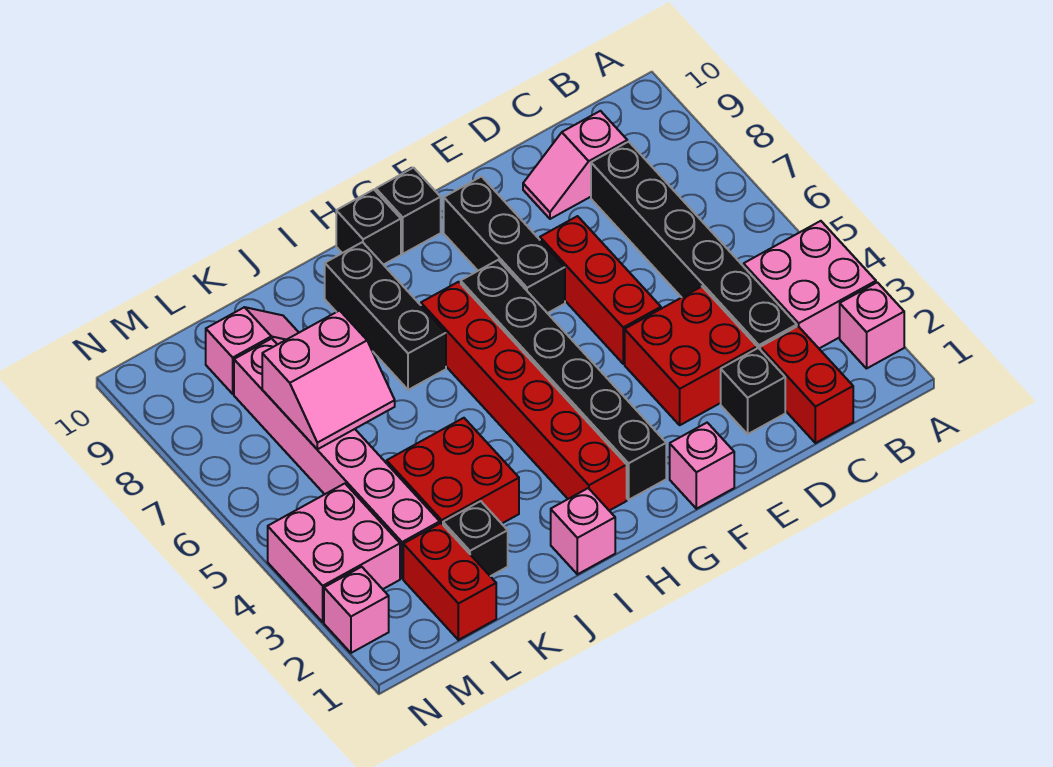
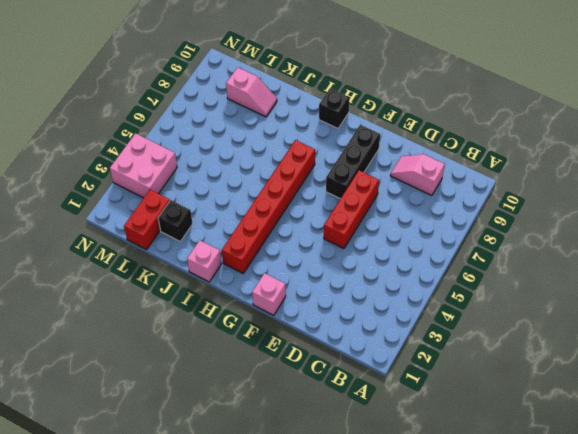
none -> pink 1x1 brick [840,282,904,368]
none -> pink 2x2 brick [744,221,876,348]
none -> red 1x2 brick [760,326,853,443]

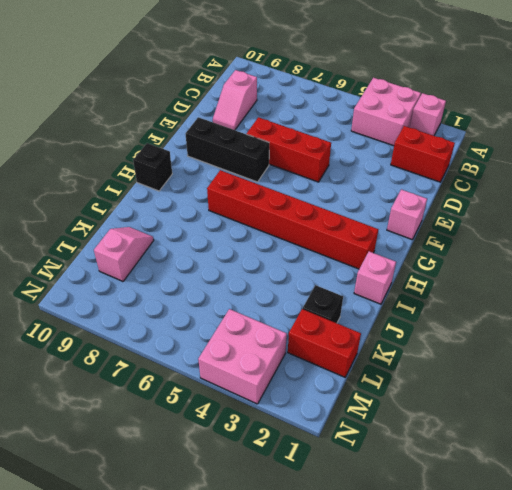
none -> black 1x6 brick [591,142,797,349]
none -> black 1x1 brick [721,348,785,434]
none -> red 2x2 brick [625,287,757,425]

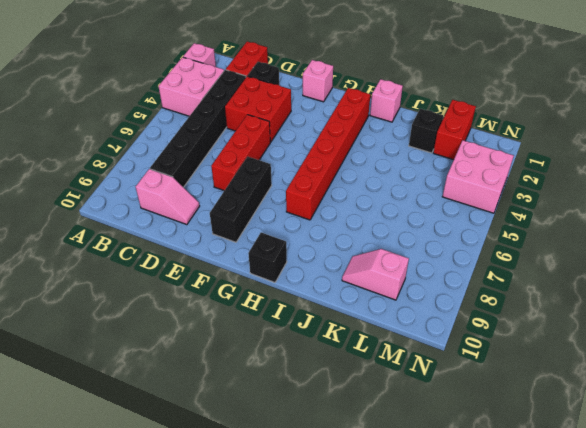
none -> black 1x6 brick [461,260,666,500]
none -> black 1x1 brick [376,168,441,254]
none -> black 1x3 brick [325,242,446,390]

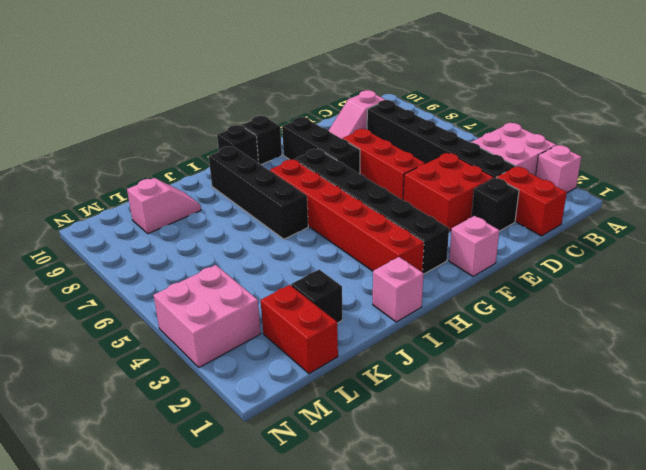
black 1x4 brick [209,146,308,239] -> black 1x3 brick [325,242,446,390]
none -> red 2x2 brick [387,418,519,524]
none -> pink 1x6 brick [234,339,440,578]
none -> pink 1x1 brick [324,567,389,653]

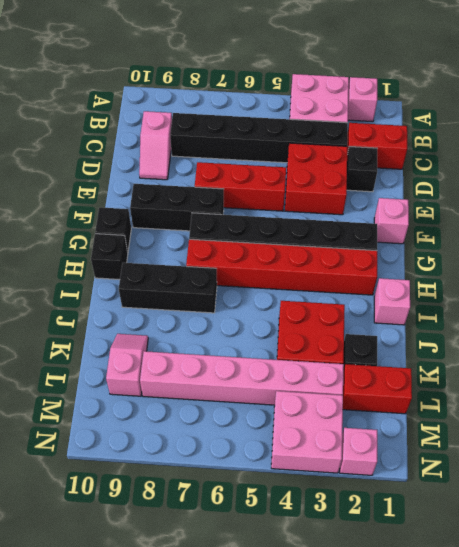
none -> pink 2x2 slope [262,311,395,449]

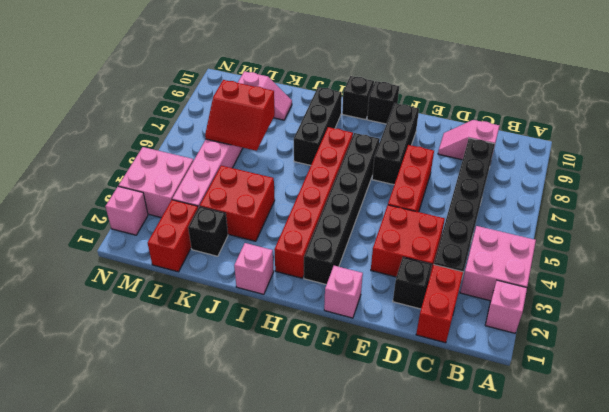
red 2x2 slope [205,80,275,151] -> pink 2x2 slope [262,311,395,449]

